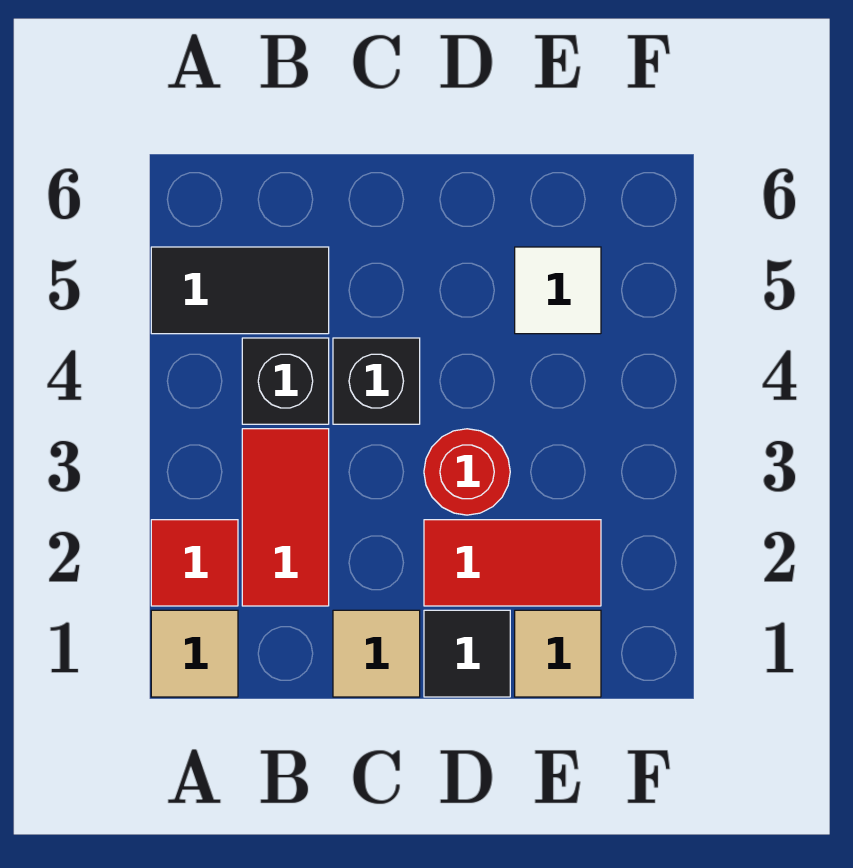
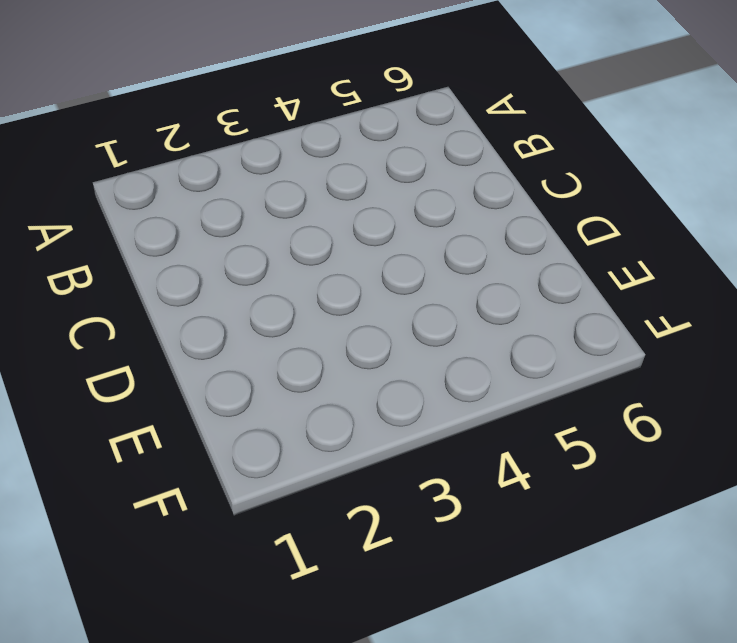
none -> tan 1x1 tile [151,610,238,697]
none -> red 1x1 tile [151,520,238,606]
none -> black 1x2 tile [151,247,329,334]

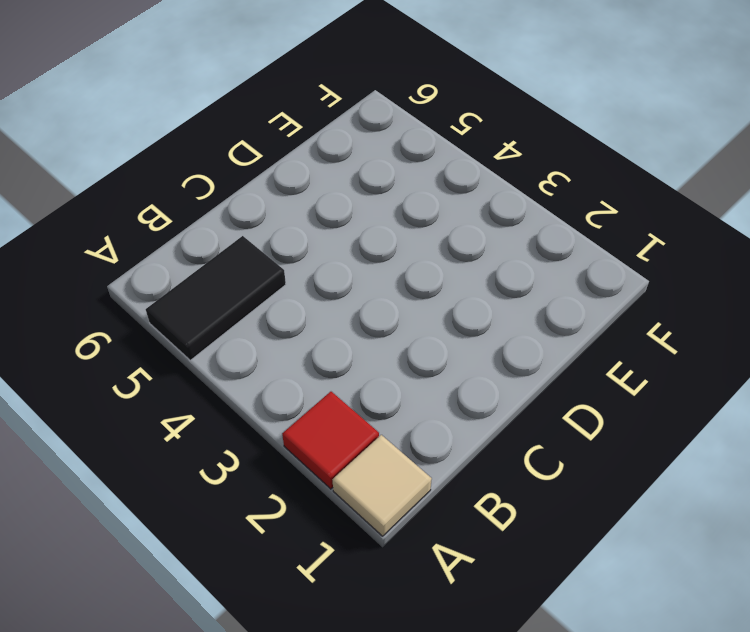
none -> red 1x2 tile [242,429,329,606]
none -> black 1x1 brick [242,338,329,424]
none -> tan 1x1 tile [333,610,420,697]

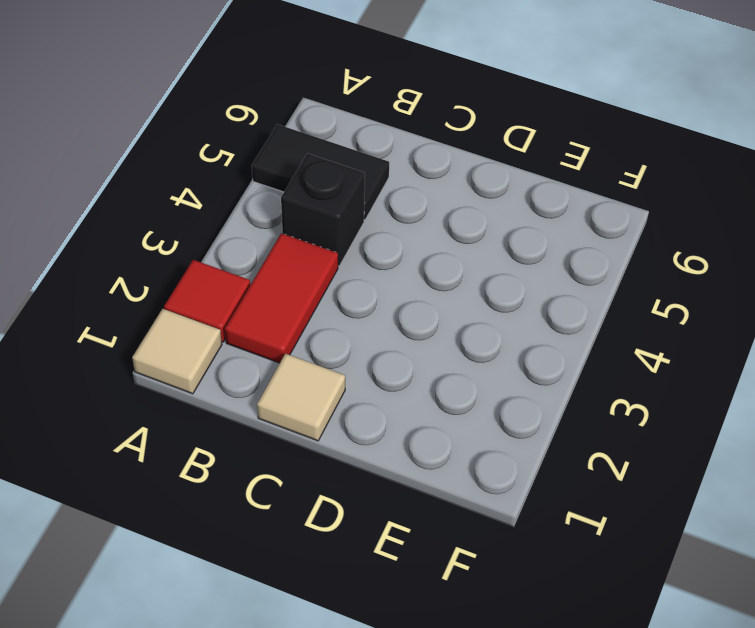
none -> black 1x1 brick [333,338,420,424]
none -> black 1x1 tile [424,610,510,697]
none -> red 1x2 tile [424,520,601,606]

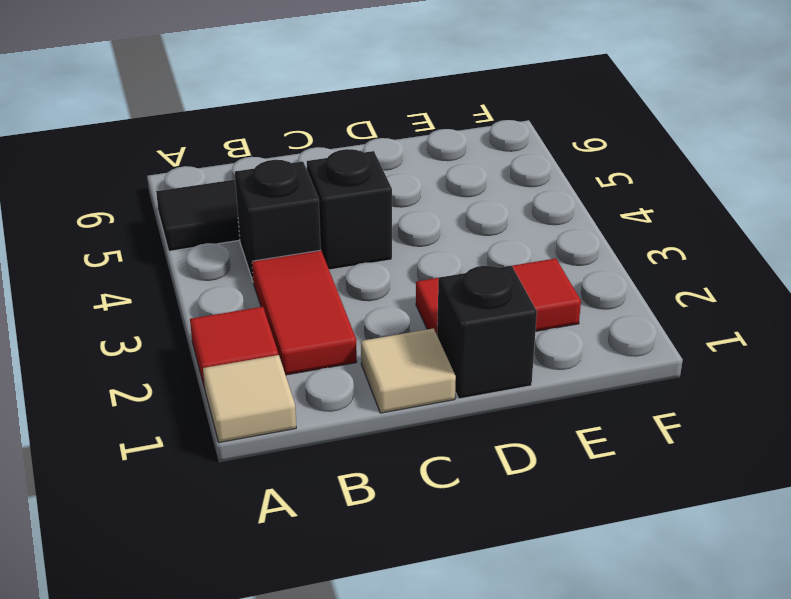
black 1x1 brick [437,266,537,399] -> black 1x1 tile [424,610,510,697]
none -> red 1x1 round brick [424,429,510,515]
none -> tan 1x1 tile [515,610,601,697]
none -> white 1x1 tile [515,247,601,334]

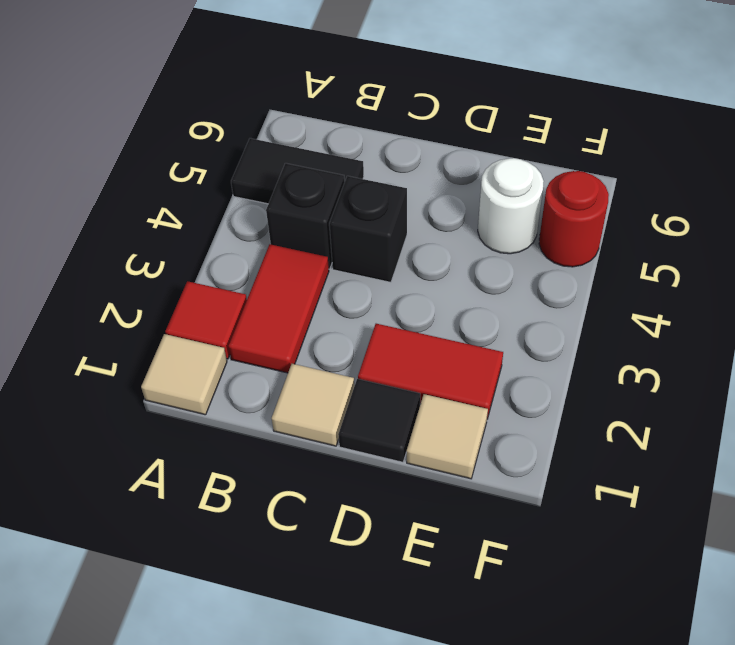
white 1x1 round brick [478,158,544,254] -> white 1x1 tile [515,247,601,334]
red 1x1 round brick [539,171,609,267] -> red 1x1 round brick moved to [424,429,510,515]

